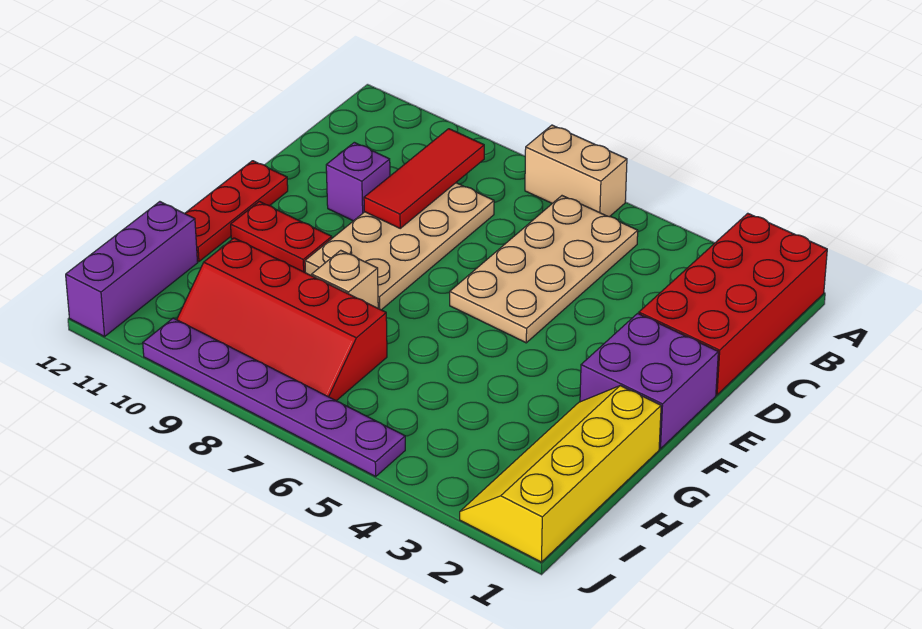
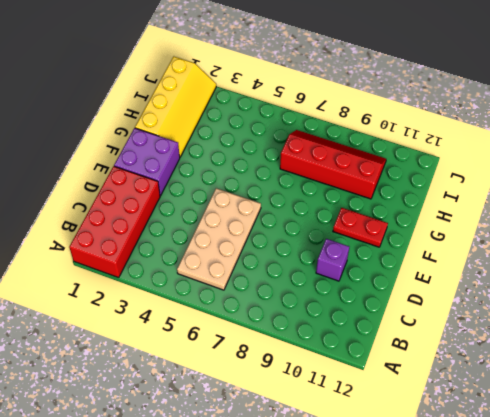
none -> tan 1x2 brick [525,125,627,217]
none -> tan 2x4 plate [305,183,494,310]
none -> red 1x3 plate [185,161,288,262]

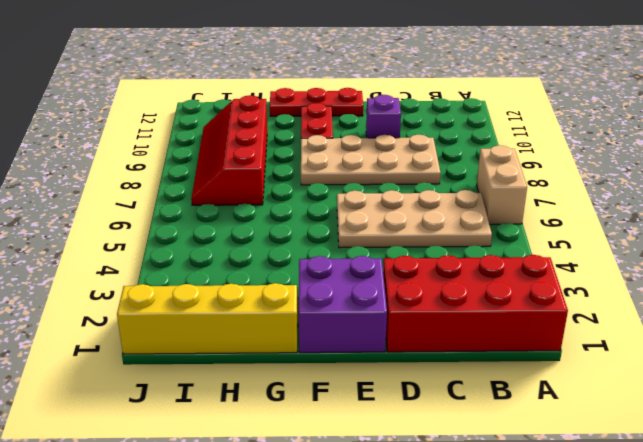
none -> tan 1x1 brick [312,250,378,308]
none -> purple 1x3 brick [66,202,198,337]
none -> purple 1x6 plate [143,318,405,476]

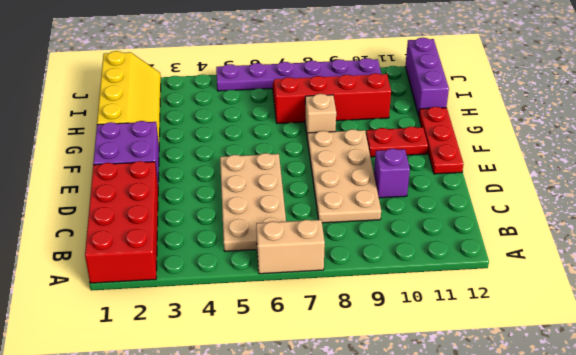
none -> red 1x3 tile [364,129,484,228]

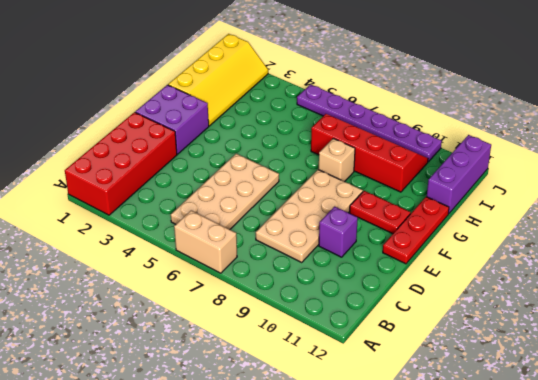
none -> red 1x3 tile [364,129,484,228]

